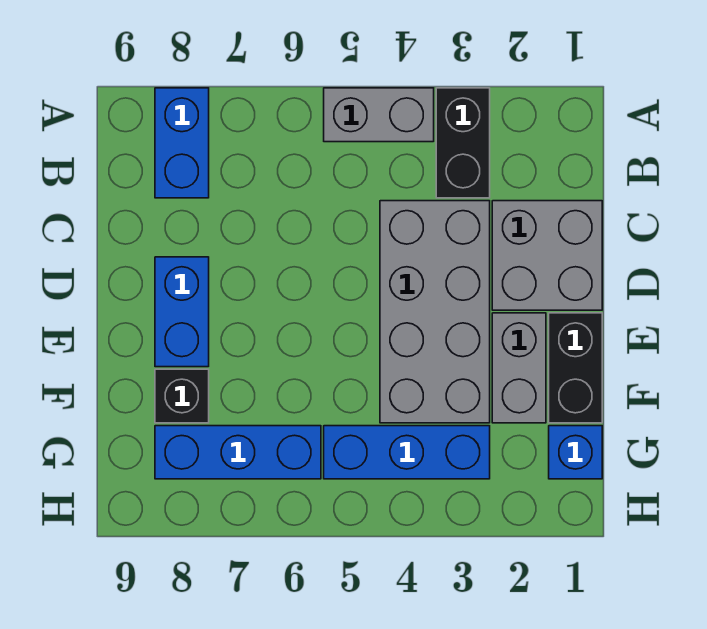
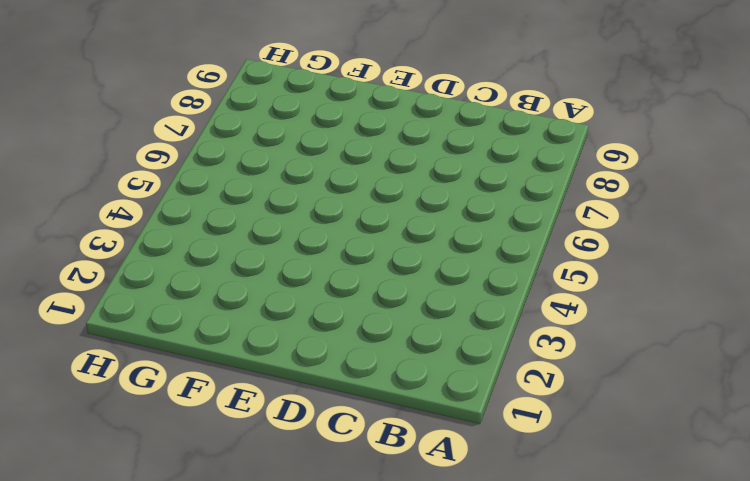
none -> black 1x2 brick [436,88,490,198]
none -> grey 1x2 brick [324,88,434,142]
none -> blue 1x2 brick [155,88,209,198]

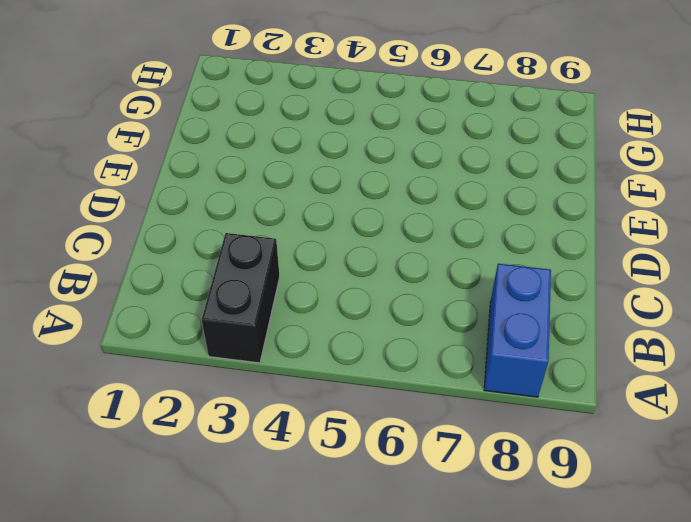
none -> grey 1x2 brick [324,88,434,142]
none -> grey 2x2 brick [492,201,602,310]
none -> grey 2x4 brick [380,201,490,423]

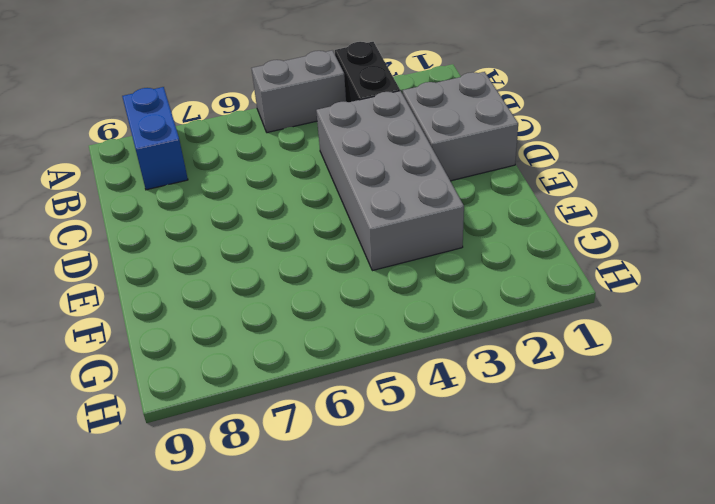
none -> blue 1x2 brick [155,257,209,367]
none -> black 1x2 brick [549,313,602,423]
none -> grey 1x2 brick [492,313,546,423]

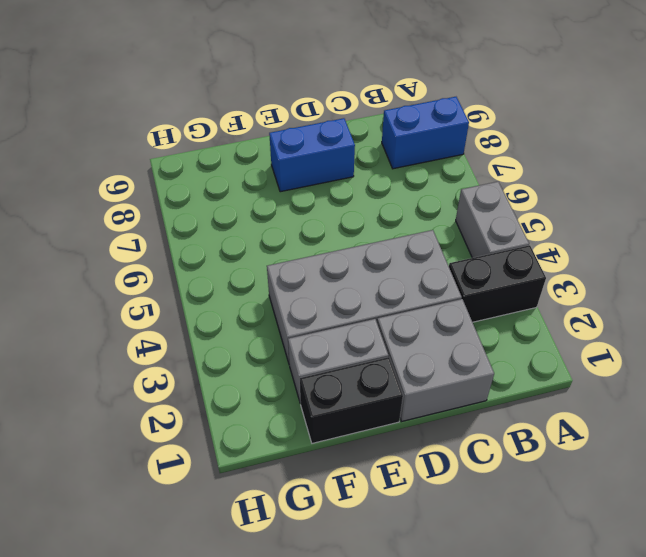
none -> black 1x1 brick [155,369,209,423]
none -> blue 1x1 brick [549,426,602,479]
none -> blue 1x3 brick [324,426,490,479]

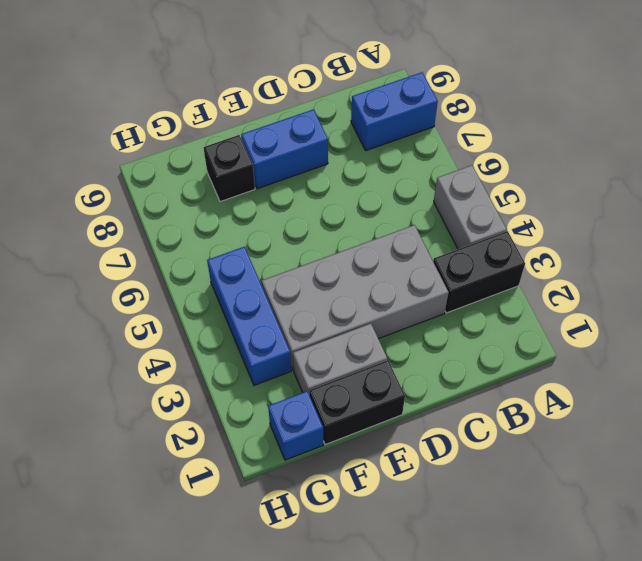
none -> grey 2x2 brick [492,201,602,310]
none -> blue 1x3 brick [155,426,321,479]

